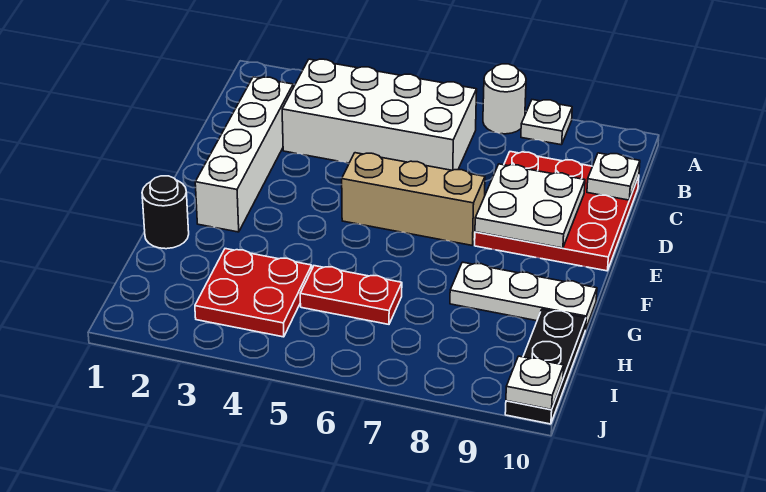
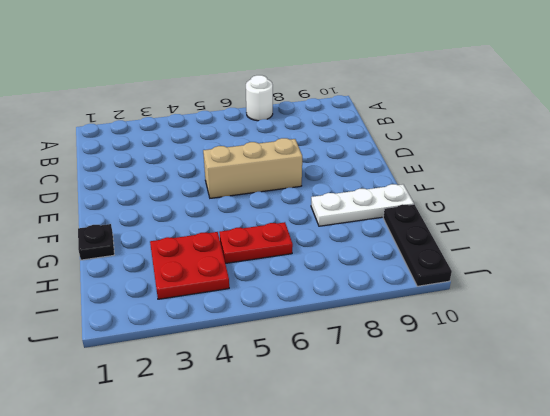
black 1x1 plate [78,224,114,260] -> black 1x1 round brick [142,176,189,249]
none -> white 1x1 plate [521,100,572,145]
none -> white 2x4 brick [282,59,477,170]
none -> white 1x4 brick [195,77,293,232]

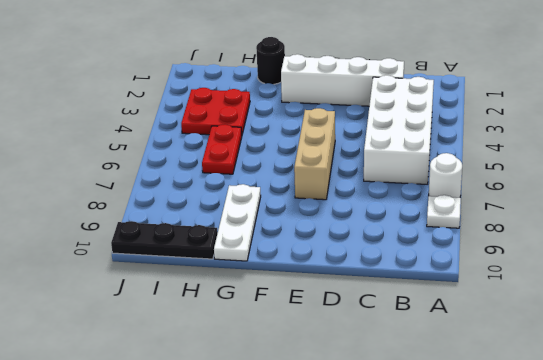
none -> red 3x3 plate [475,152,639,271]
none -> white 1x1 plate [587,153,640,200]
none -> white 2x2 plate [475,164,585,248]

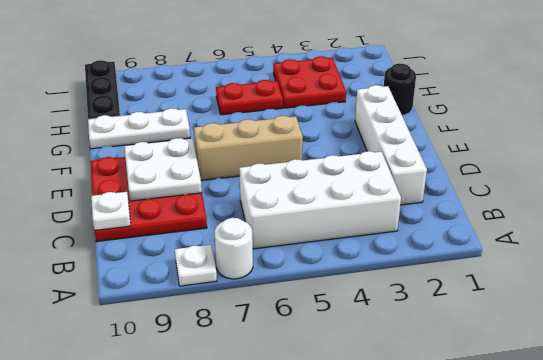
none -> white 1x1 plate [506,356,564,410]

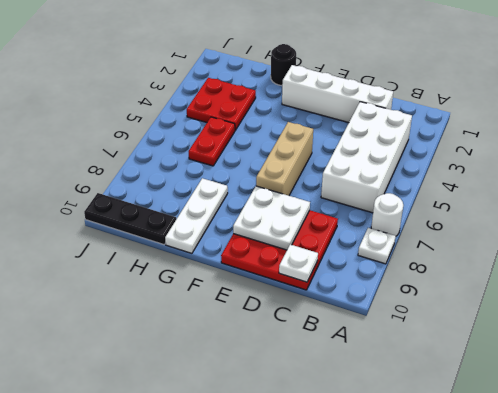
none -> white 1x1 plate [506,356,564,410]

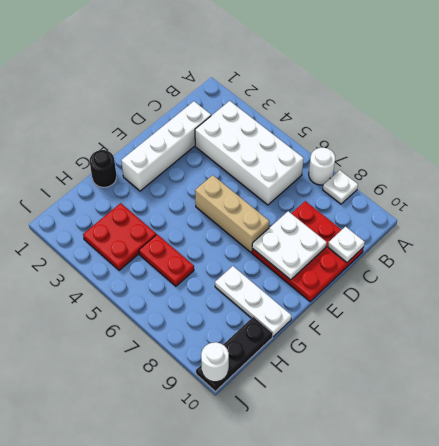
white 1x1 round brick [201,342,229,382] -> white 1x1 plate [506,356,564,410]

